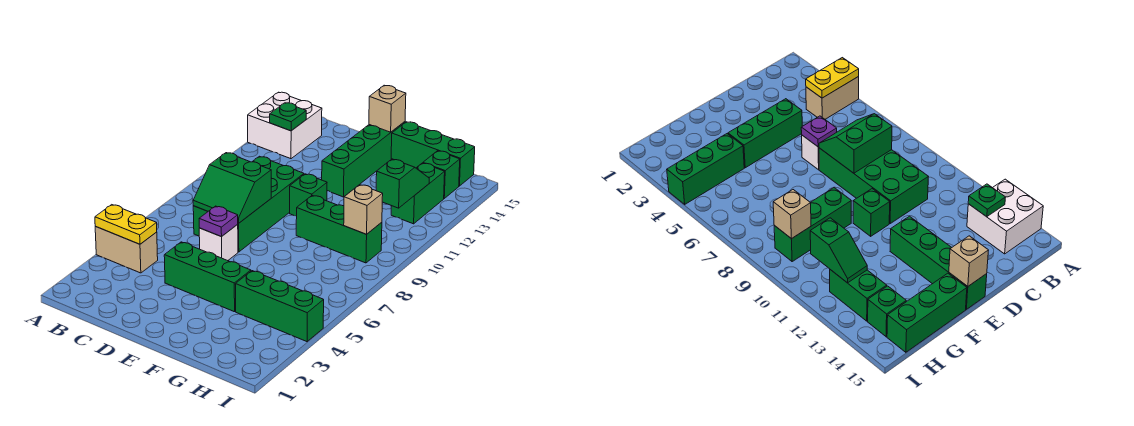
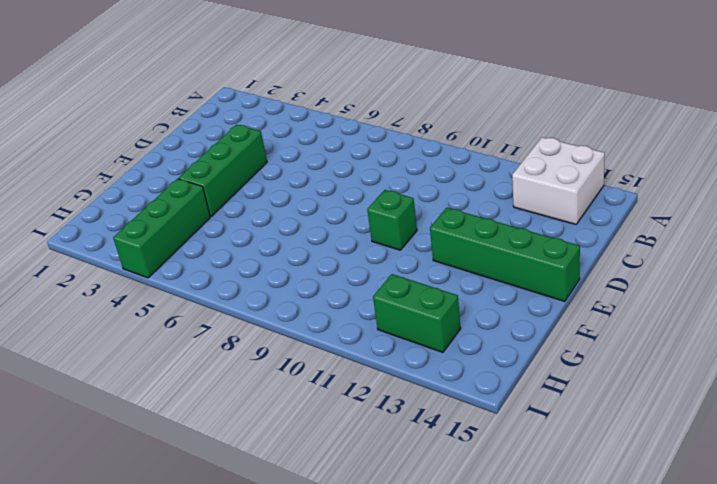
none -> tan 1x2 brick [95,227,158,273]
none -> green 2x4 brick [193,156,304,252]
none -> white 1x1 brick [199,225,238,261]

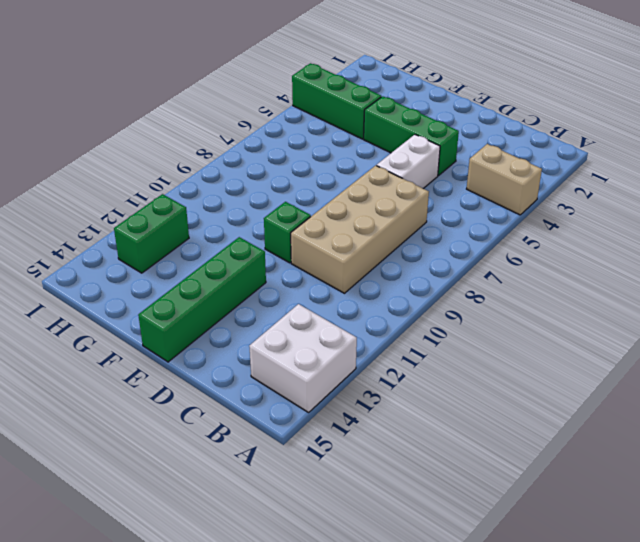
tan 2x4 brick [291,165,429,293] -> green 2x4 brick [193,156,304,252]
white 1x2 brick [377,135,440,189] -> white 1x1 brick [199,225,238,261]
none -> green 1x3 brick [296,195,382,263]
none -> green 1x3 brick [391,122,475,186]
none -> green 1x1 brick [423,151,460,198]

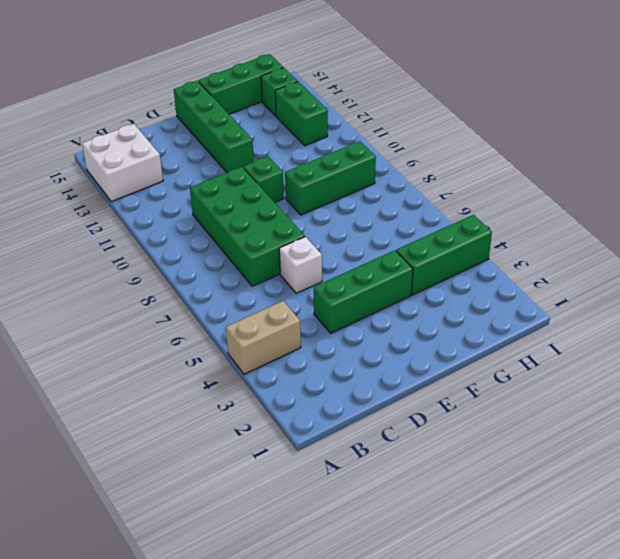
none -> yellow 1x2 plate [95,205,157,244]
none -> green 1x1 plate [270,103,306,131]
none -> green 2x2 slope [193,153,271,223]

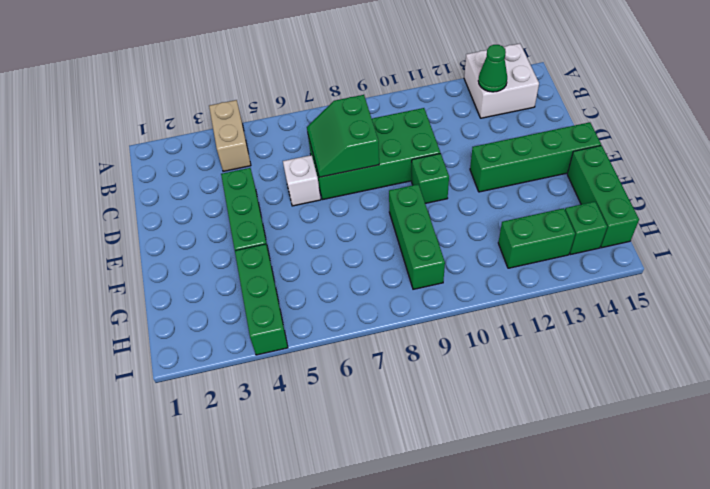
green 1x1 cone [478,45,507,92] -> green 1x1 plate [270,103,306,131]
none -> yellow 1x2 plate [95,205,157,244]
none -> purple 1x1 plate [199,206,238,237]
none -> tan 1x1 brick [369,85,406,132]

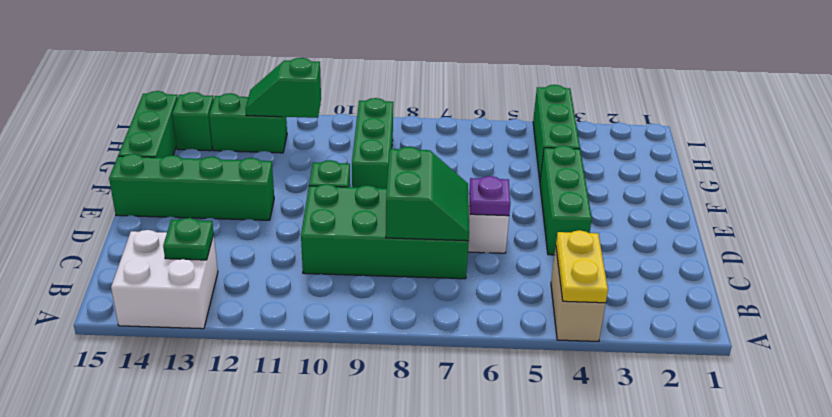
none -> tan 1x1 brick [369,85,406,132]
none -> tan 1x1 brick [344,185,383,234]

